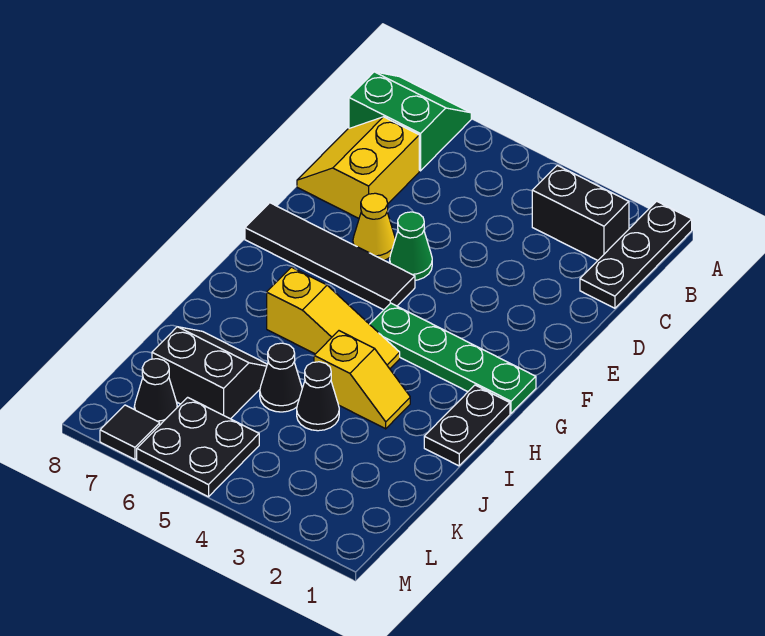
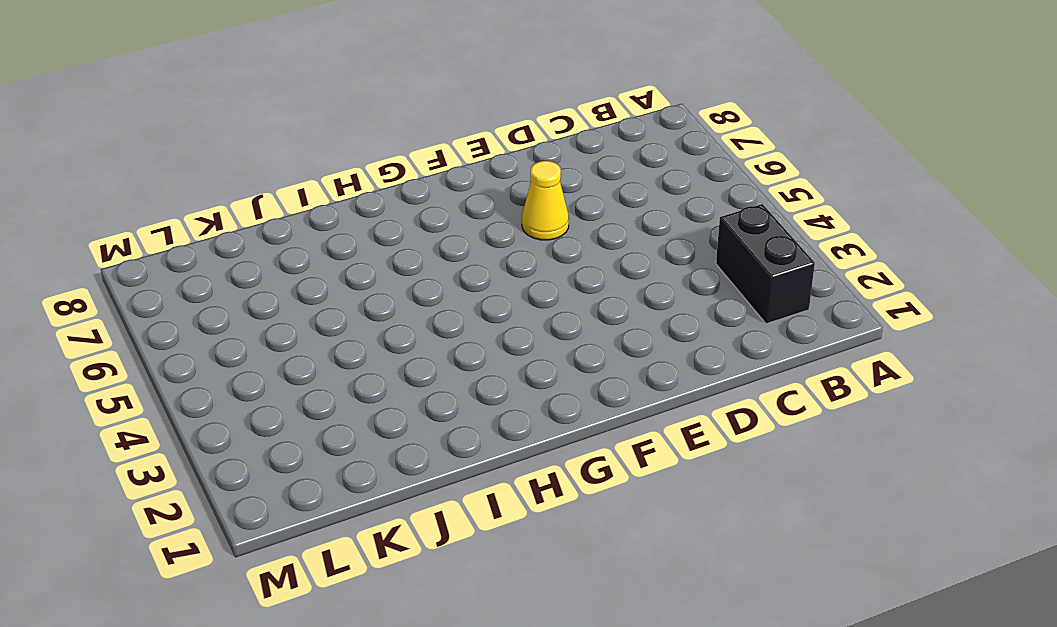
none -> black 1x3 plate [580,201,692,308]
none -> green 2x2 slope [349,72,471,171]
none -> yellow 2x2 slope [297,117,419,218]

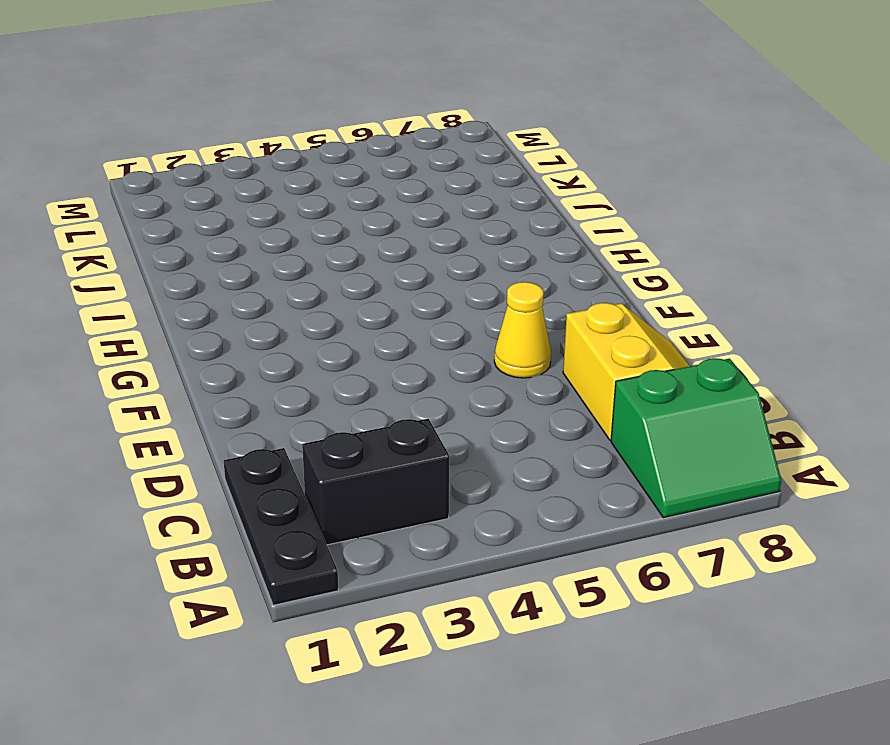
none -> green 1x1 cone [390,212,432,280]
none -> black 1x4 tile [245,203,415,310]
none -> green 1x4 plate [370,303,536,413]

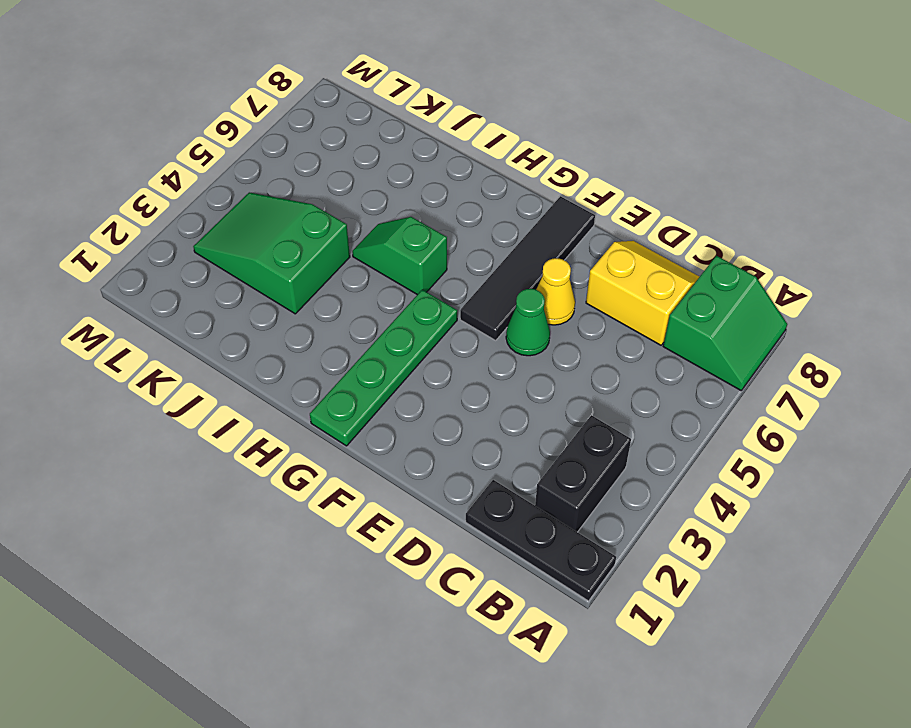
green 1x2 slope [352,217,447,295] -> yellow 1x3 slope [267,267,400,369]
green 2x3 slope [193,192,350,314] -> black 1x1 cone [297,362,339,431]
none -> black 1x2 plate [424,385,510,466]
none -> yellow 1x2 slope [314,331,410,429]
none -> black 1x1 cone [260,343,302,412]

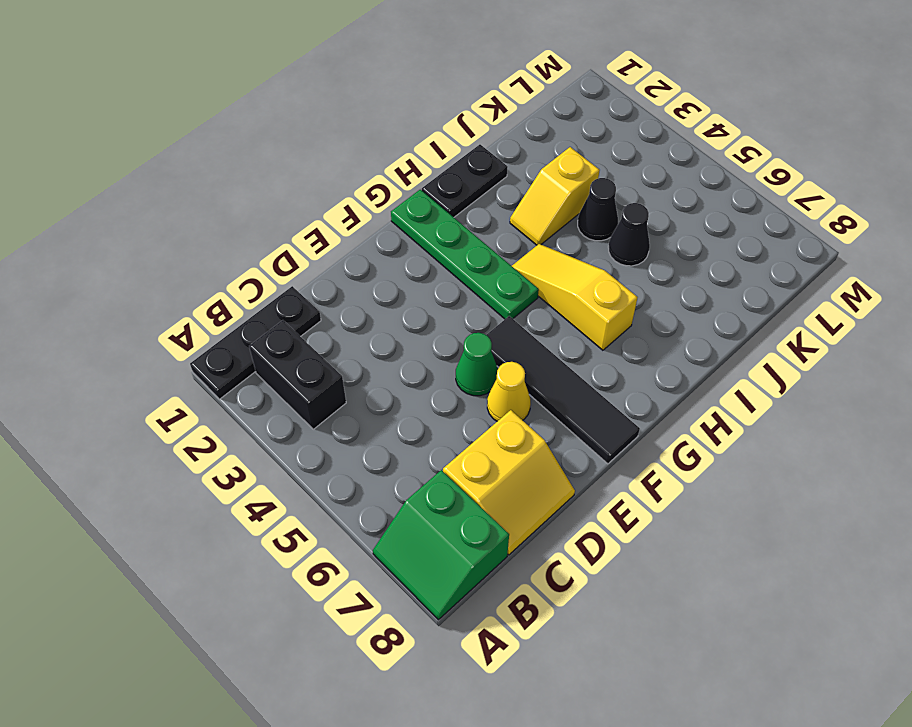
yellow 1x2 slope [510,147,600,245] -> yellow 1x2 slope turned to [314,331,410,429]
none -> black 2x2 slope [152,327,267,419]
none -> black 2x2 plate [137,397,259,497]
none -> black 1x1 cone [134,359,177,425]

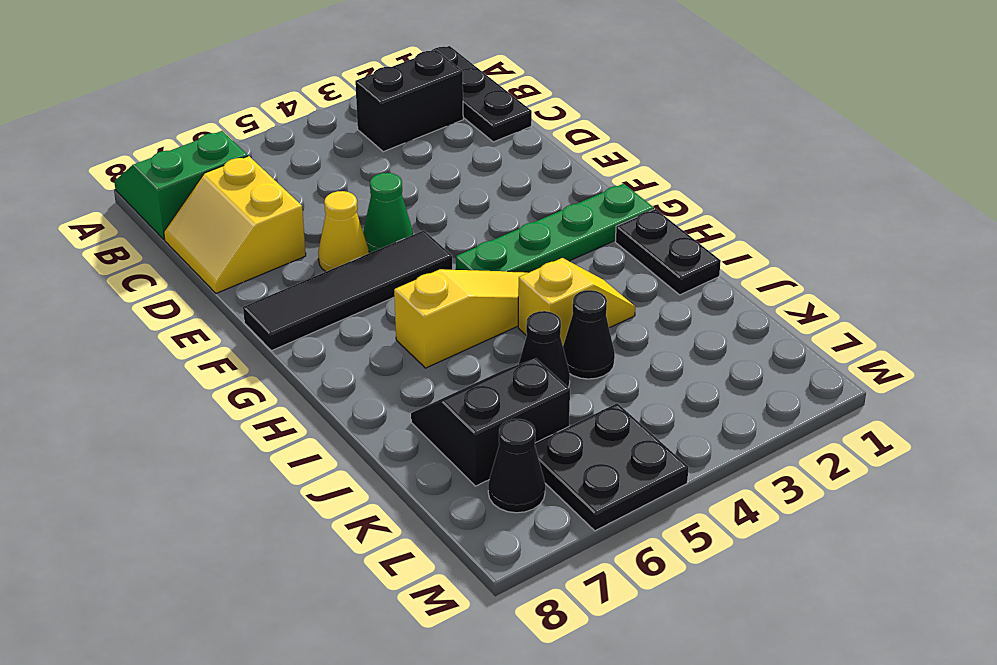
none -> black 1x1 tile [100,405,160,460]

